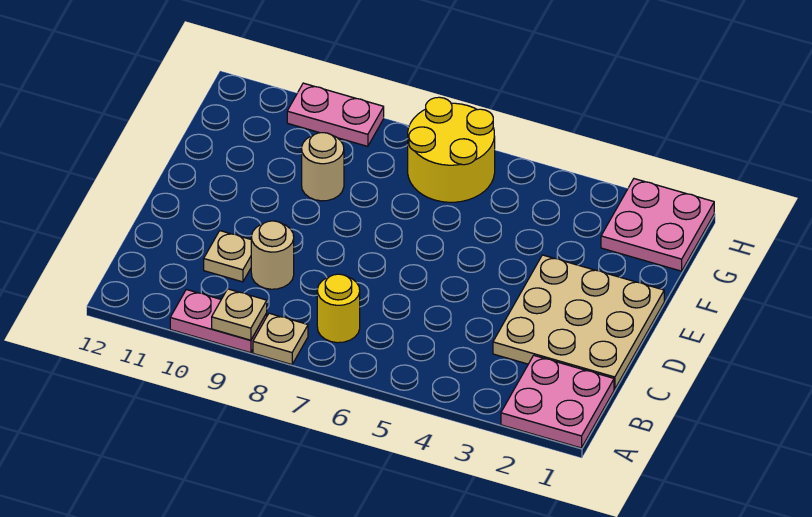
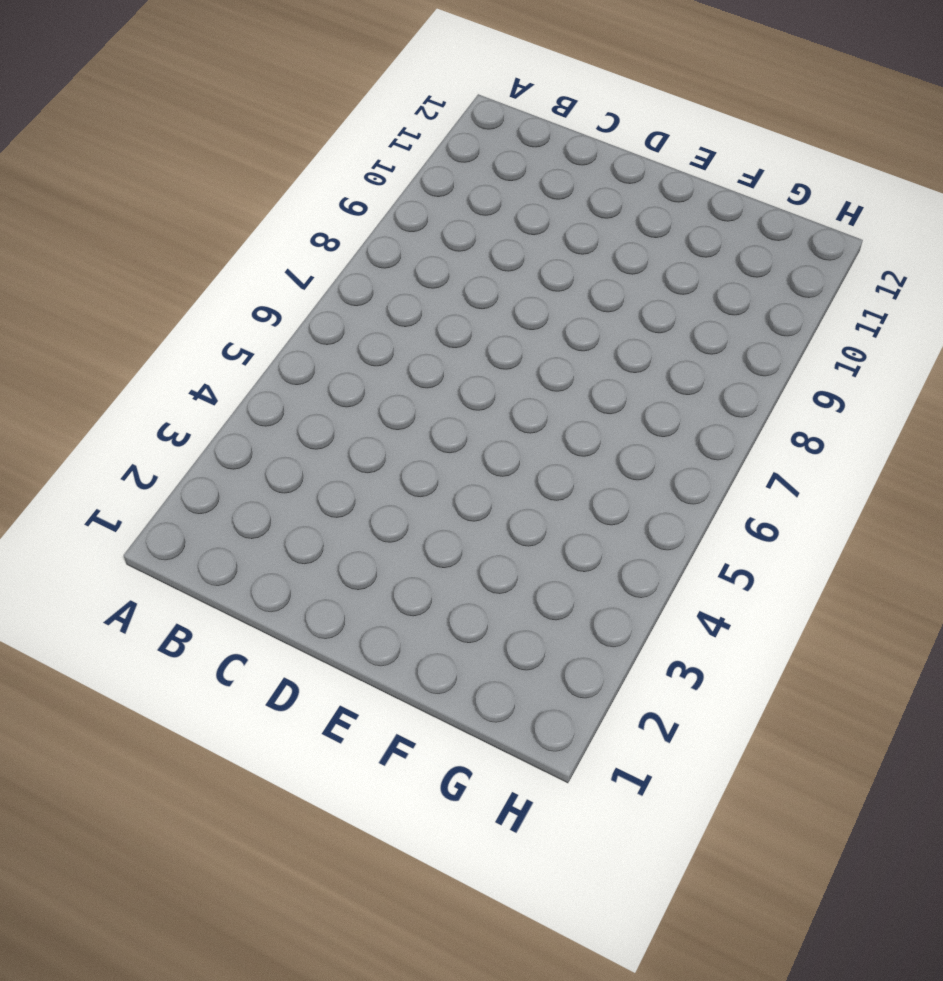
none -> pink 2x2 plate [501,355,614,448]
none -> tan 1x1 plate [253,313,308,365]
none -> pink 1x2 plate [170,290,267,353]

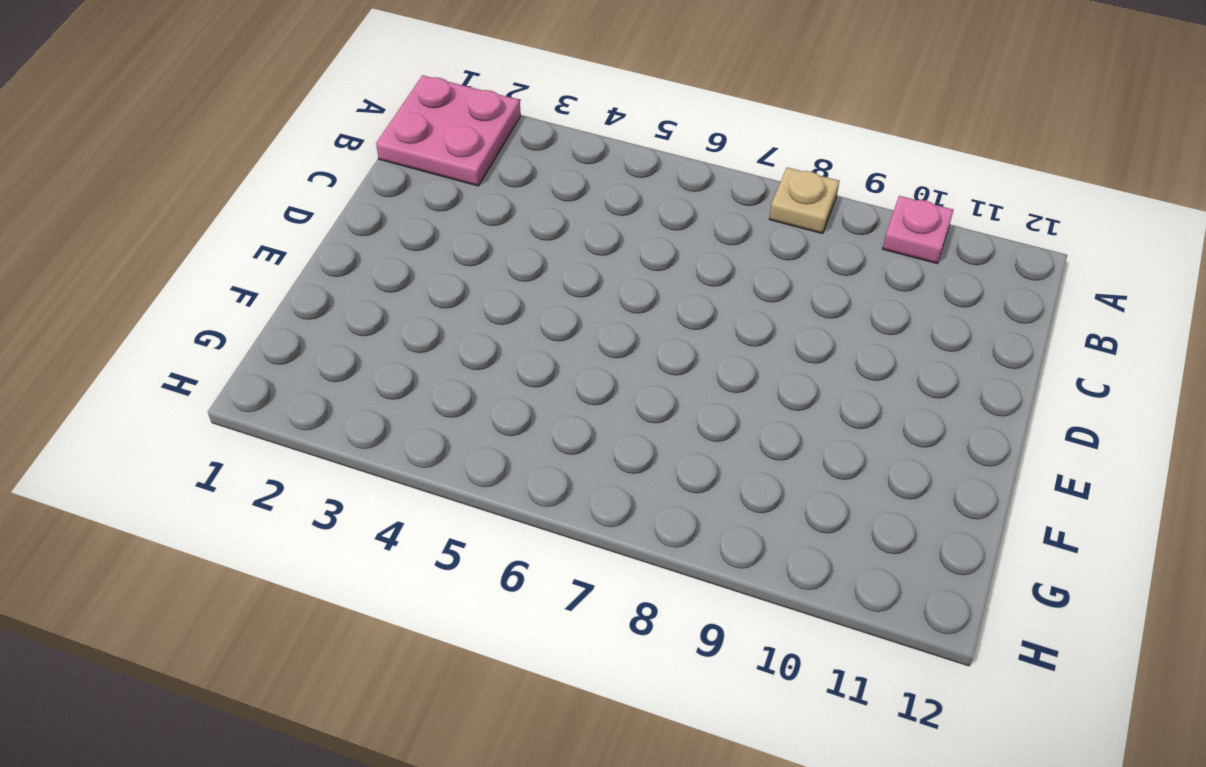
pink 1x1 plate [883,196,953,263] -> pink 1x2 plate [170,290,267,353]
none -> yellow 1x1 round brick [317,274,360,343]
none -> tan 3x3 plate [493,255,664,389]
none -> tan 1x1 round brick [251,221,294,289]

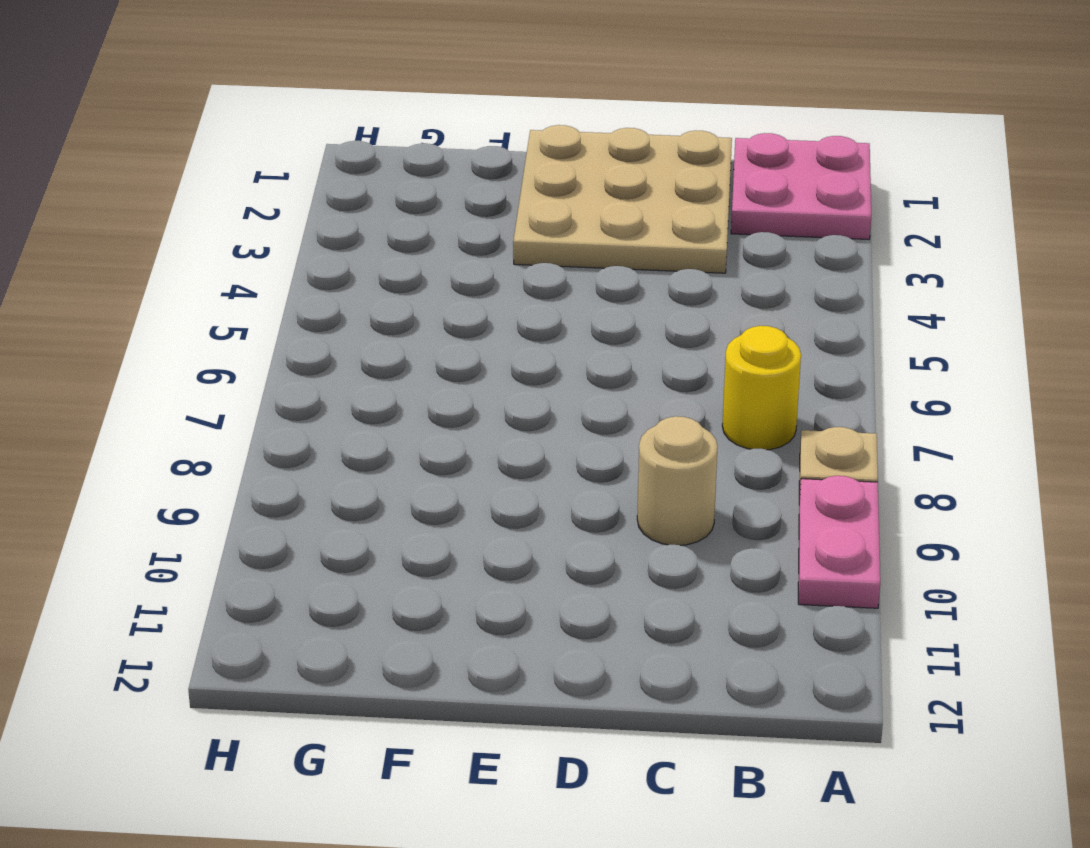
none -> tan 1x1 plate [204,231,251,282]
none -> tan 1x1 round brick [302,133,344,201]
none -> pink 2x2 plate [601,179,714,271]

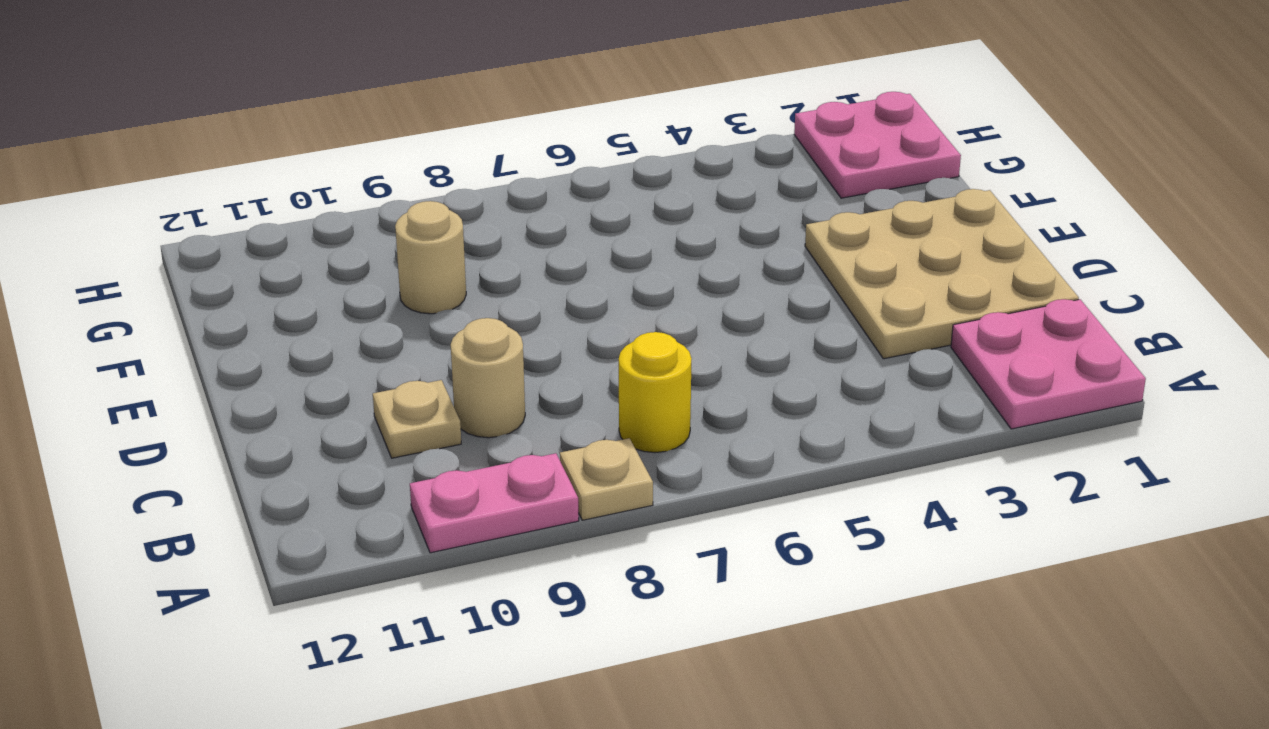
none -> yellow 2x2 round brick [408,97,495,202]
none -> pink 1x2 plate [287,83,384,146]
none -> tan 1x1 plate [212,289,267,340]

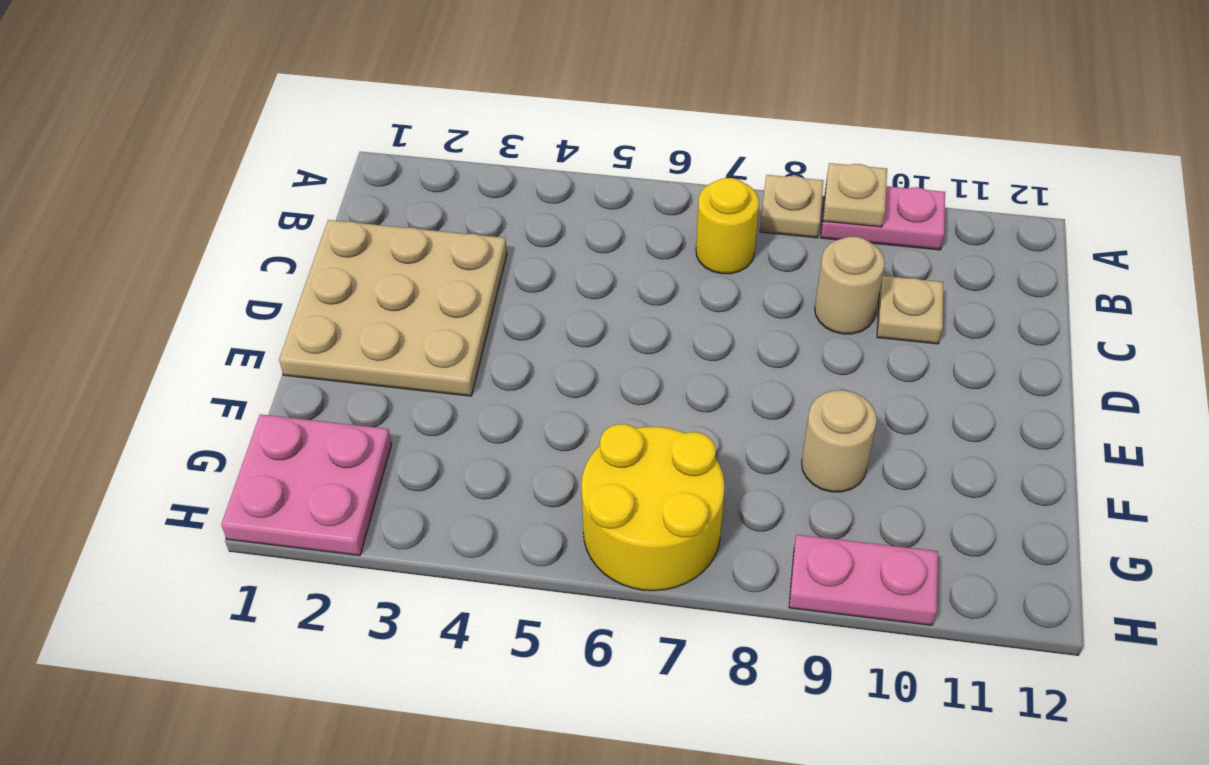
none -> pink 2x2 plate [501,355,614,448]

